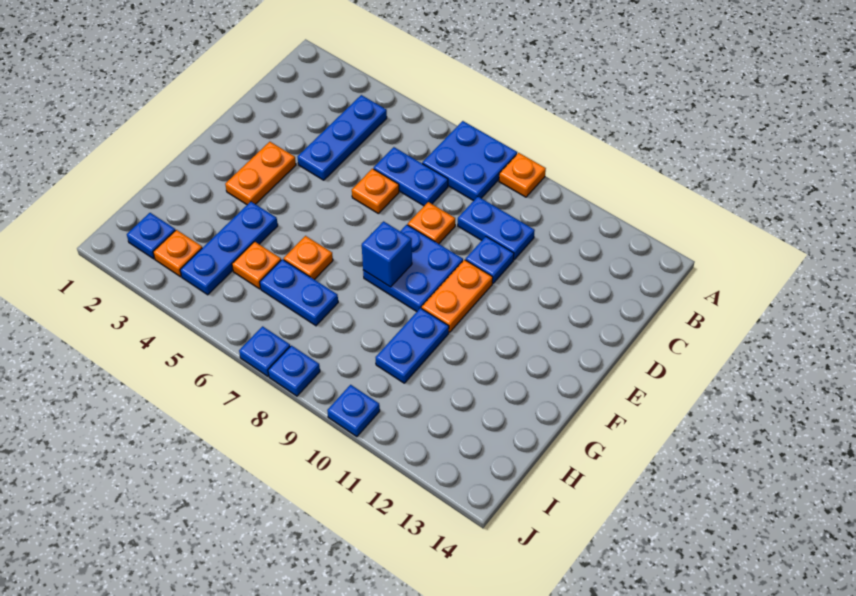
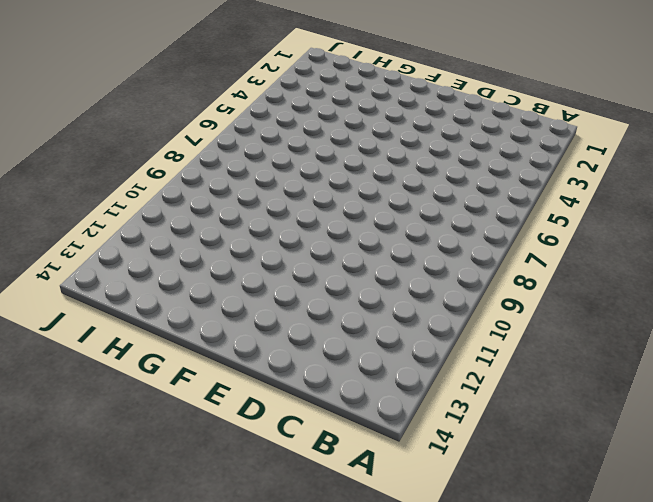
none -> blue 2x2 plate [422,121,517,201]
none -> orange 1x1 plate [499,153,546,197]
none -> blue 1x3 plate [298,95,387,180]

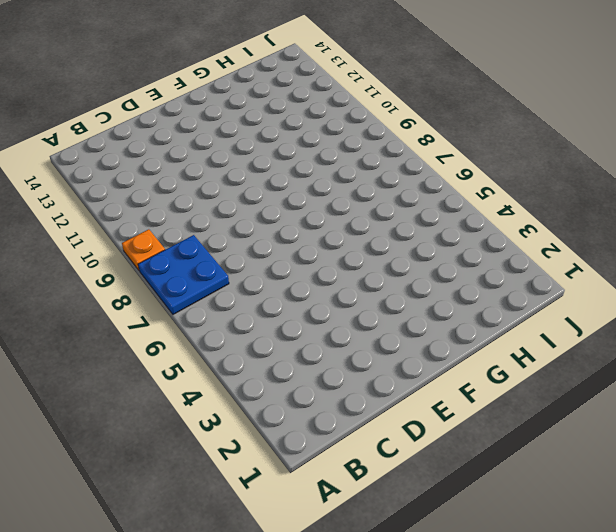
none -> blue 1x3 plate [298,95,387,180]
none -> blue 1x2 plate [374,147,448,206]
none -> blue 1x2 plate [458,197,535,260]

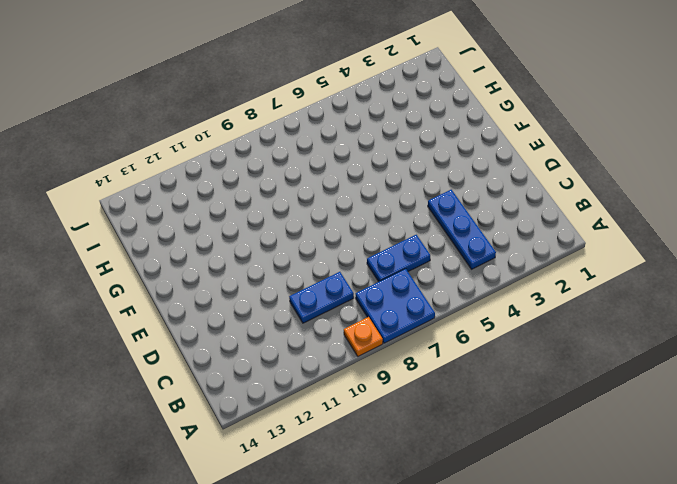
none -> orange 1x1 plate [352,169,399,213]
none -> orange 1x1 plate [408,202,455,244]
none -> blue 1x1 plate [466,237,514,283]

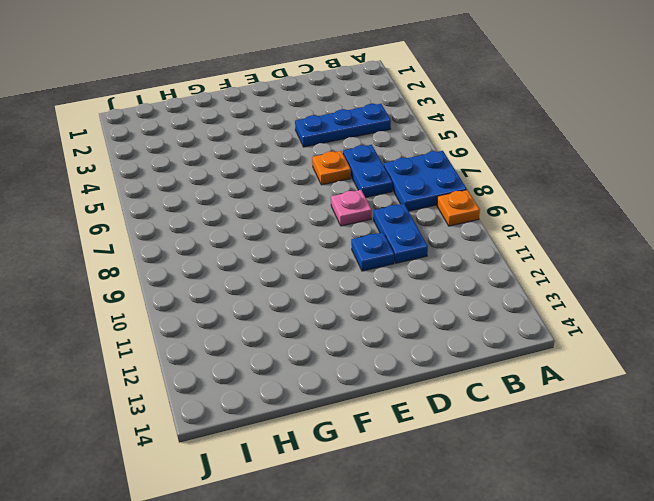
pink 1x1 plate [331,190,371,226] -> orange 1x1 plate [408,202,455,244]
none -> orange 1x2 plate [225,142,296,205]
none -> blue 2x2 plate [363,225,463,312]
none -> orange 1x2 plate [422,260,493,332]

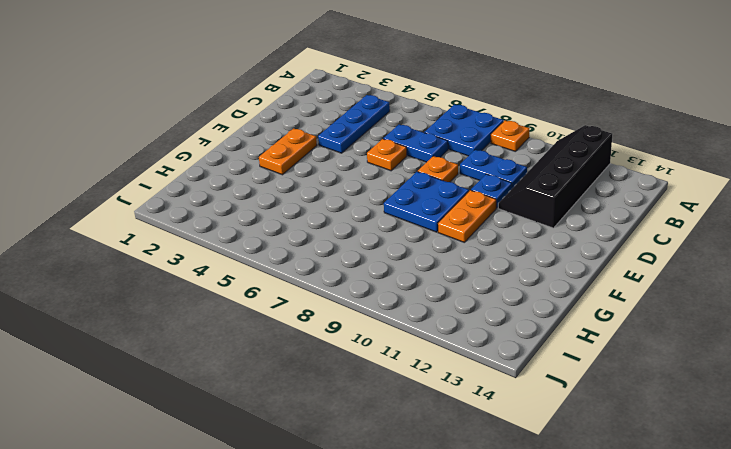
black 2x4 slope [498,125,612,228] -> none
none -> blue 1x3 plate [180,202,278,295]
none -> orange 1x1 plate [283,236,333,280]
none -> blue 1x2 plate [376,308,449,383]

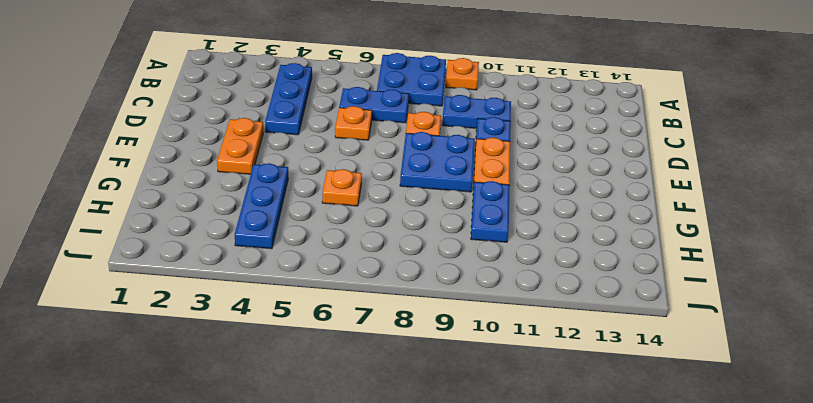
none -> orange 1x1 plate [232,242,281,289]
none -> blue 1x2 plate [260,259,338,326]
none -> blue 1x1 plate [127,213,176,259]

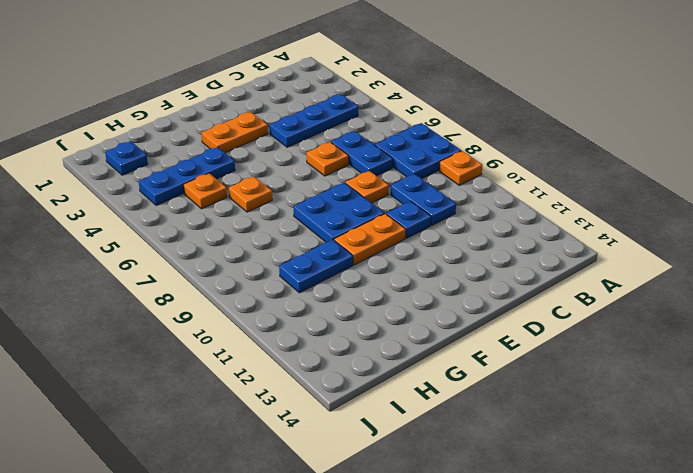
none -> blue 1x2 plate [260,259,338,326]
none -> orange 1x1 plate [153,230,202,277]
none -> blue 1x1 plate [239,326,290,376]

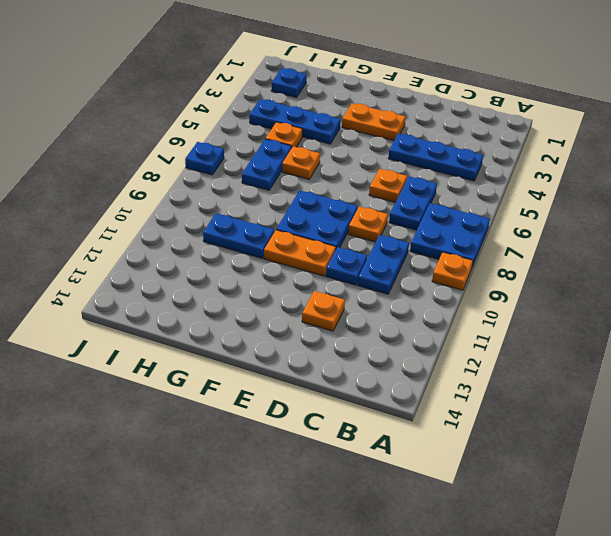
orange 1x1 plate [302,291,345,331] -> orange 1x1 plate moved to [153,230,202,277]
none -> blue 1x1 plate [268,346,320,396]
none -> blue 1x1 plate [327,385,380,437]
none -> blue 1x1 brick [362,221,412,287]

